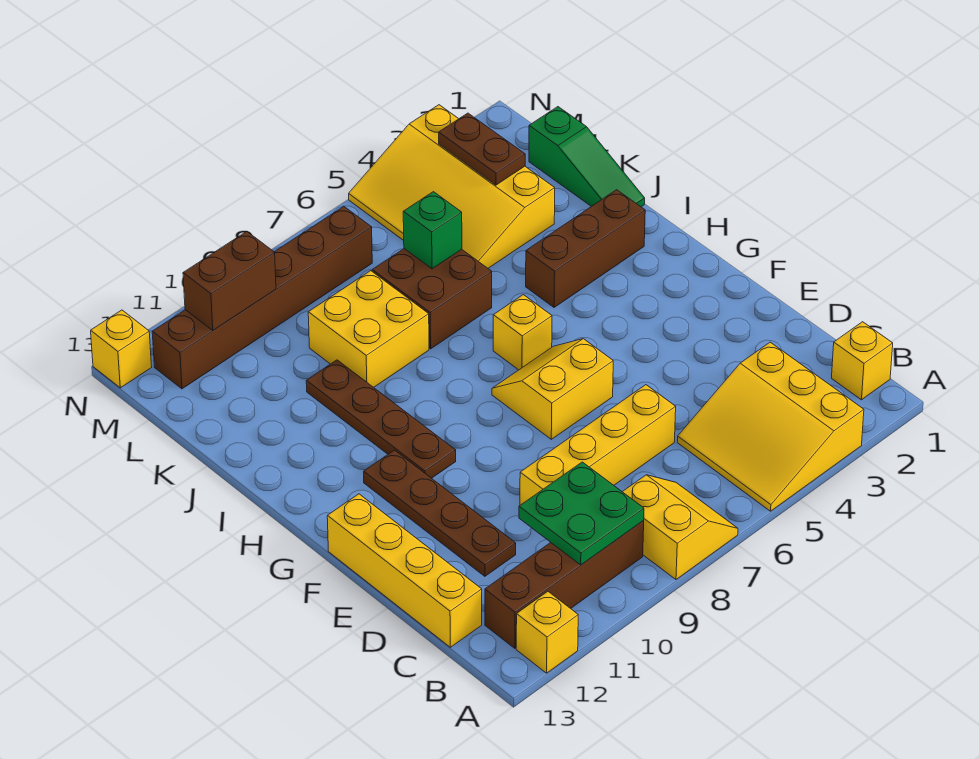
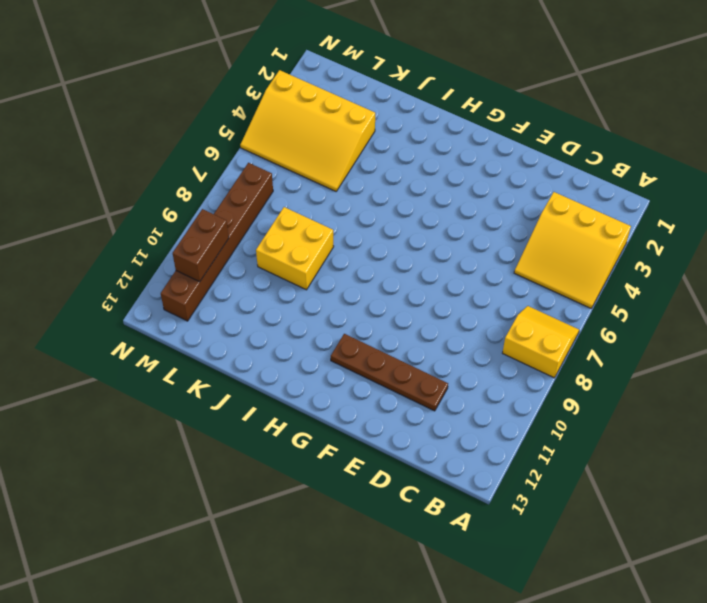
none -> yellow 1x1 brick [516,591,578,673]
none -> yellow 1x1 brick [832,322,893,400]
none -> brown 1x4 brick [485,521,644,648]

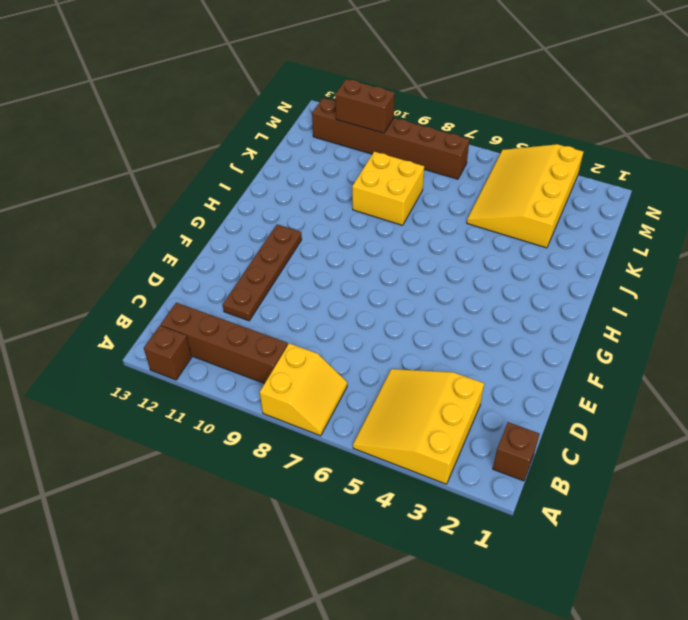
brown 1x1 brick [144,326,192,380] -> yellow 1x1 brick [516,591,578,673]
brown 1x1 brick [493,422,540,481] -> yellow 1x1 brick [832,322,893,400]
none -> yellow 1x4 brick [327,494,482,647]
none -> yellow 1x4 brick [520,385,676,505]
none -> yellow 2x2 slope [492,339,613,439]

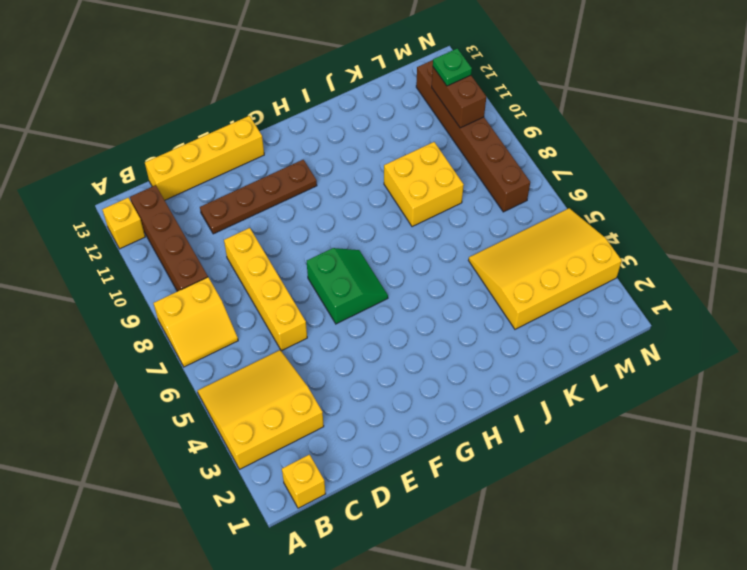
green 2x2 slope [307,248,388,324] -> yellow 2x2 slope [492,339,613,439]
green 1x1 plate [433,48,472,86] -> none
none -> brown 1x4 plate [306,360,456,478]
none -> yellow 1x1 brick [493,295,552,370]
none -> brown 1x3 brick [526,190,645,307]

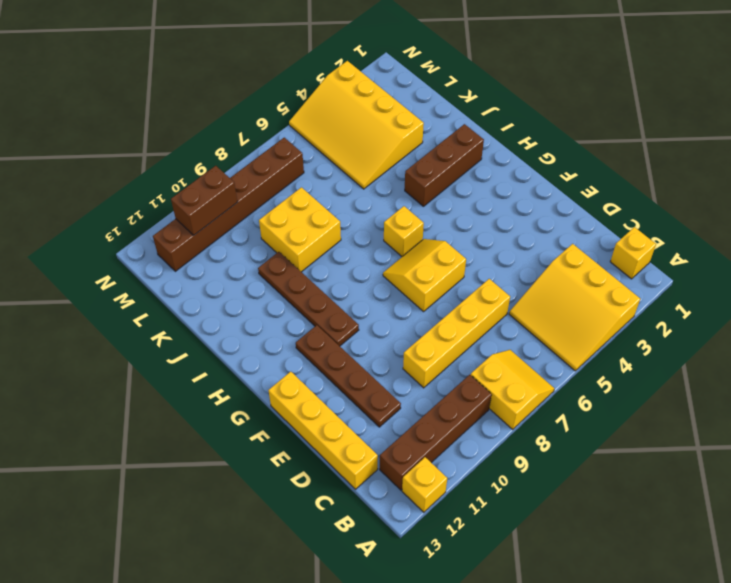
none -> green 1x3 slope [529,107,645,207]
none -> brown 2x2 brick [372,249,492,349]
none -> yellow 1x1 brick [91,310,152,388]

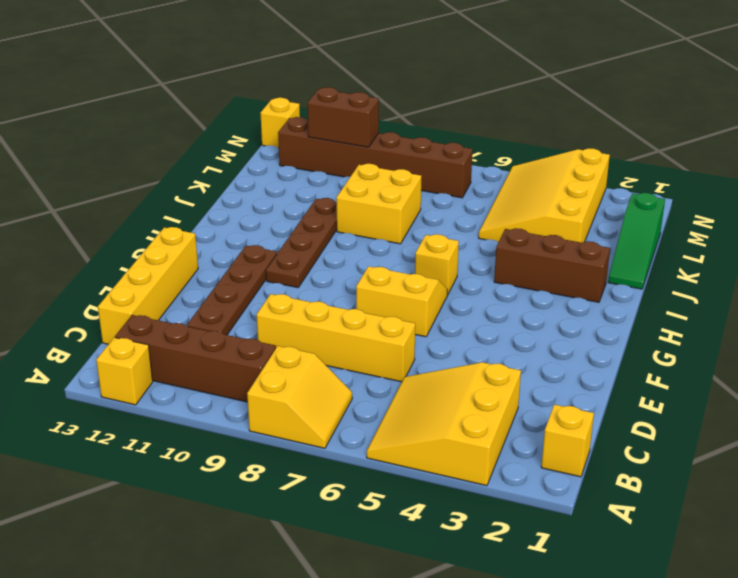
none -> brown 2x2 brick [372,249,492,349]
none -> green 2x2 plate [519,462,644,565]
none -> green 1x1 brick [403,192,462,269]

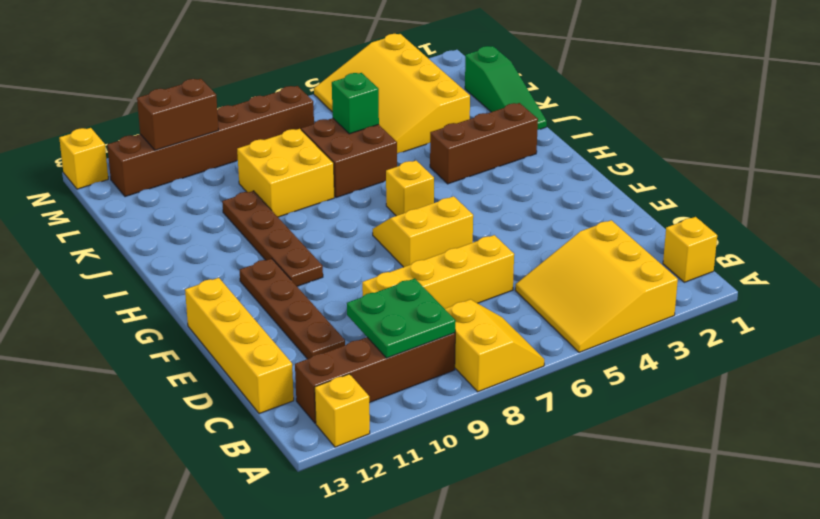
none -> brown 1x2 plate [439,113,525,185]

